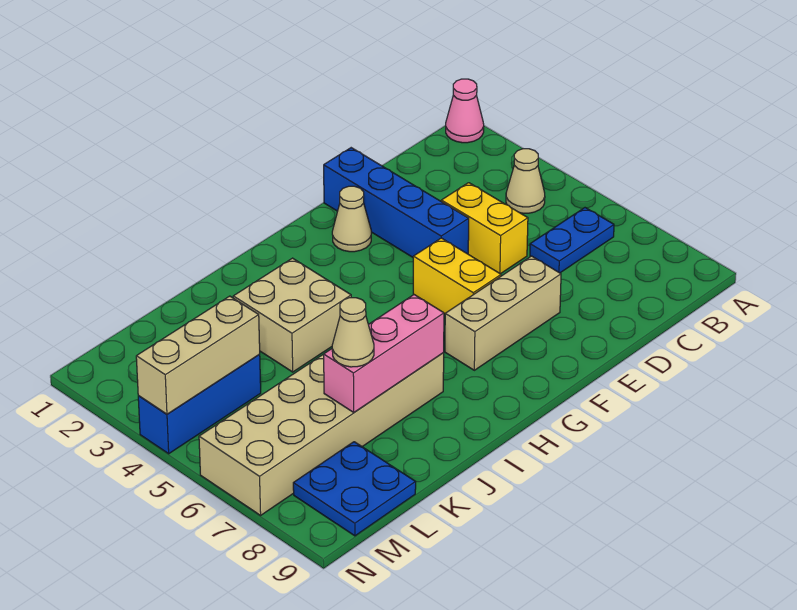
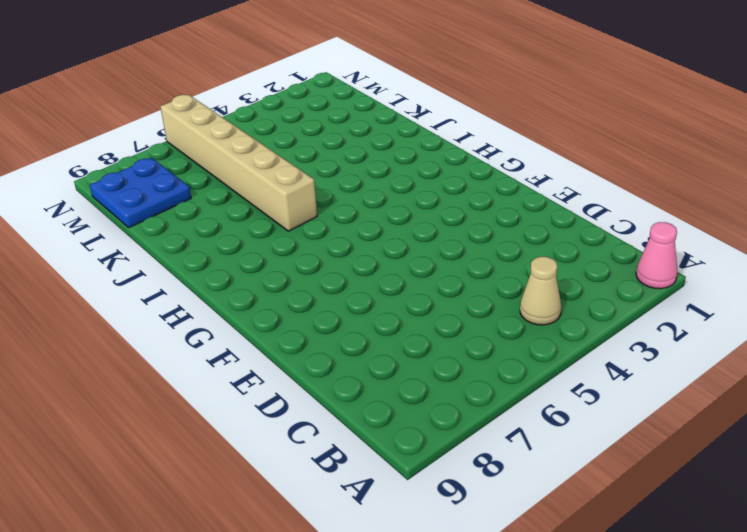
tan 1x6 brick [160,95,317,231] -> tan 2x6 brick [199,353,444,515]
none -> blue 1x2 plate [530,208,614,273]
none -> yellow 1x2 brick [441,183,528,274]
none -> blue 1x4 brick [324,148,469,257]

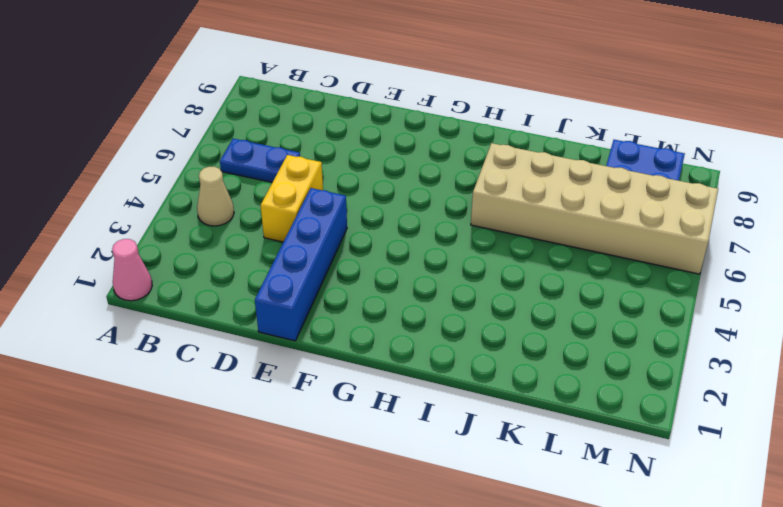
none -> tan 1x3 brick [445,256,561,370]
none -> tan 1x1 cone [332,186,371,252]
none -> yellow 1x2 brick [413,238,501,314]

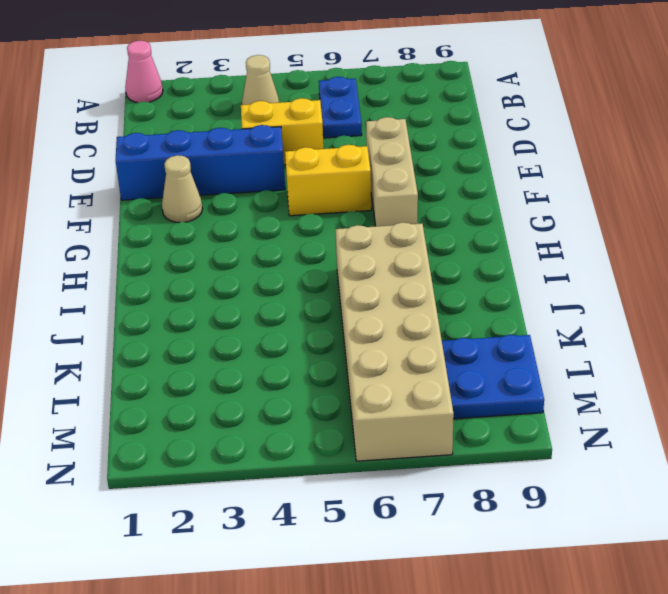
none -> tan 2x2 brick [233,258,351,372]
none -> blue 1x3 brick [138,355,261,454]
none -> pink 1x3 brick [324,295,444,412]

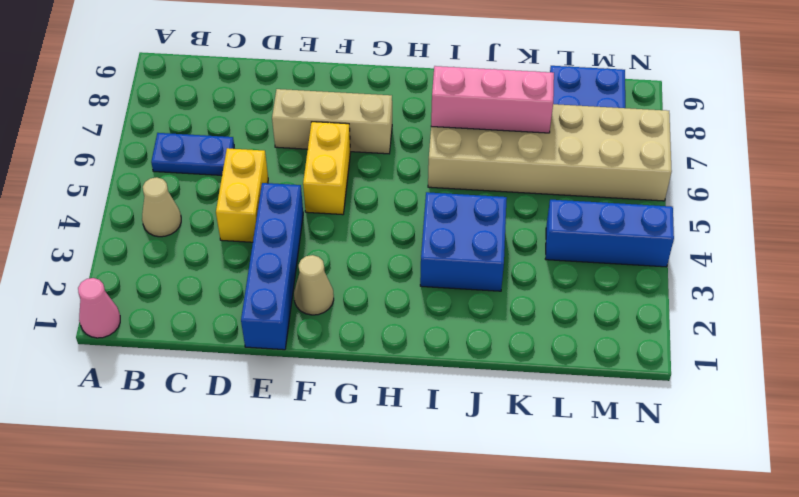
blue 2x2 brick [420,192,507,291] -> tan 2x2 brick [233,258,351,372]
none -> tan 1x3 brick [136,296,260,414]
none -> tan 1x1 cone [332,298,374,367]

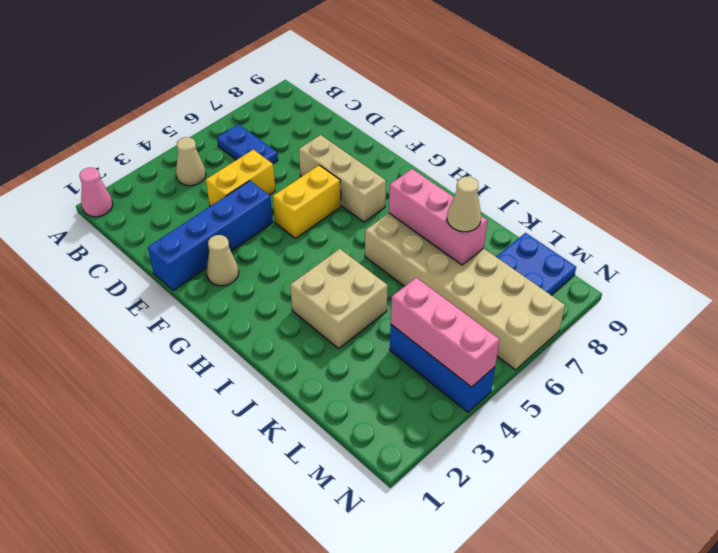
pink 1x3 brick [391,278,500,387] -> tan 1x3 brick [136,296,260,414]

